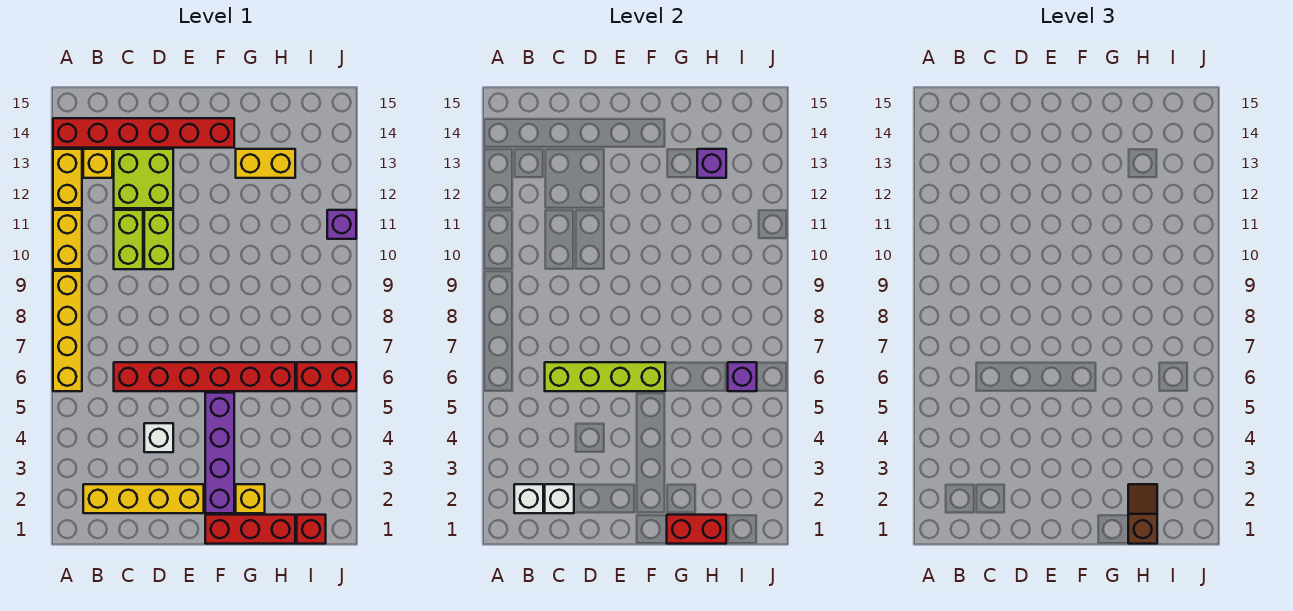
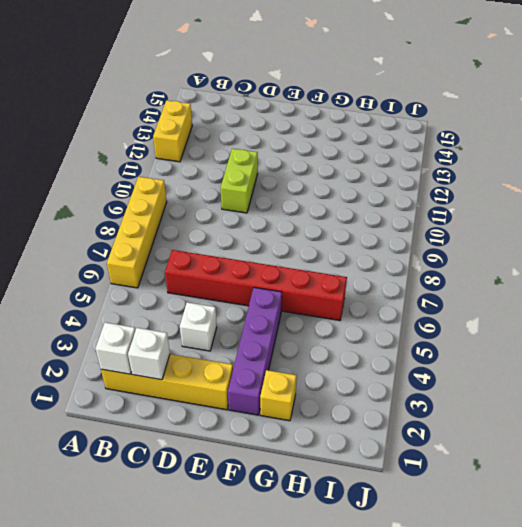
none -> yellow 1x2 brick [53,210,82,269]
none -> red 1x6 brick [53,118,234,148]
none -> yellow 1x1 brick [83,149,112,178]

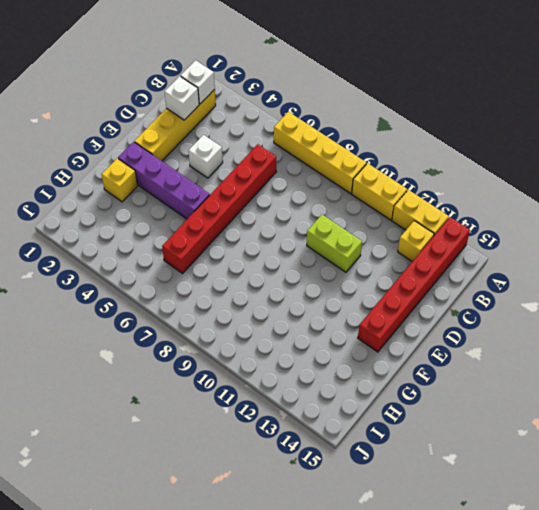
none -> lime 1x2 brick [114,210,143,269]
none -> lime 2x2 brick [114,149,173,208]
none -> red 1x3 brick [205,515,295,544]

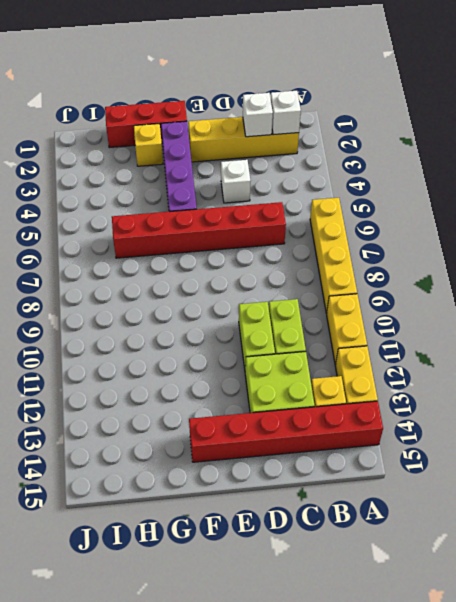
none -> yellow 1x2 brick [236,149,295,178]
none -> red 1x1 brick [297,515,326,544]
none -> red 1x2 brick [297,362,356,391]

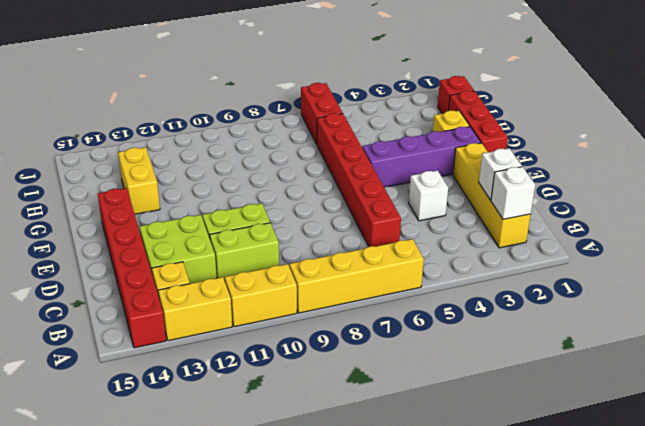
none -> purple 1x1 brick [327,210,356,239]
none -> lime 1x4 brick [545,362,665,391]
none -> red 1x2 brick [667,515,726,544]

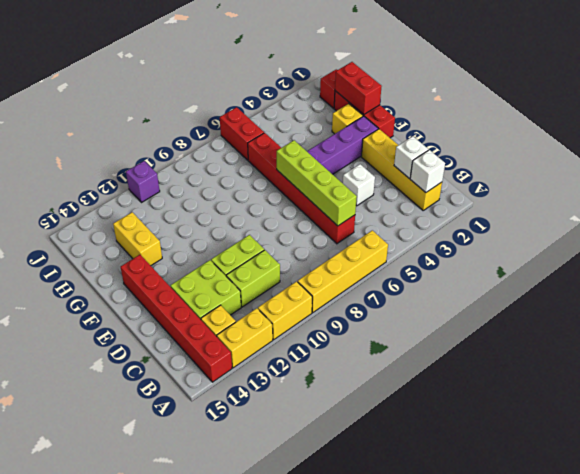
none -> purple 1x1 brick [697,149,726,178]
none -> purple 1x1 brick [728,362,757,391]
none -> brown 1x2 slope [1128,484,1157,544]

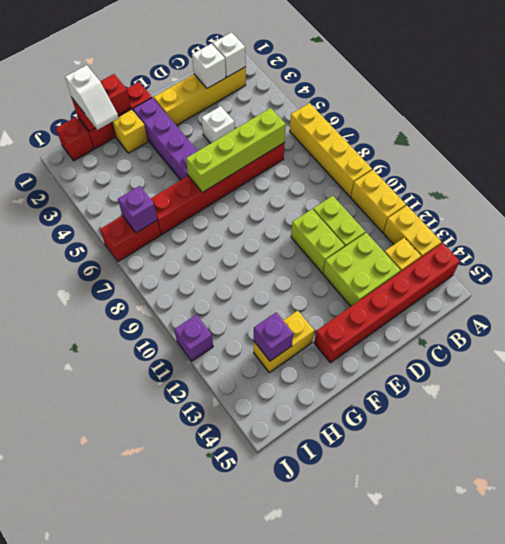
white 1x2 slope [65,65,119,130] -> brown 1x2 slope [1128,484,1157,544]

